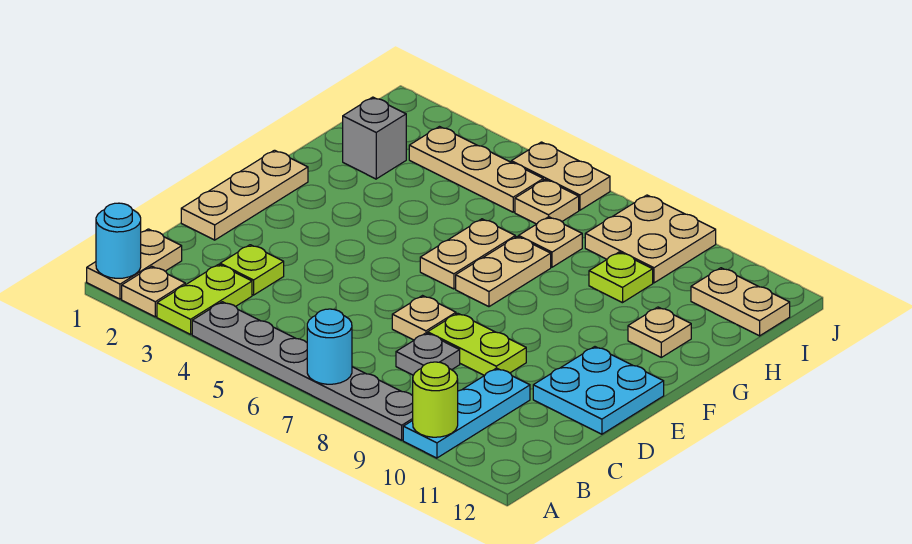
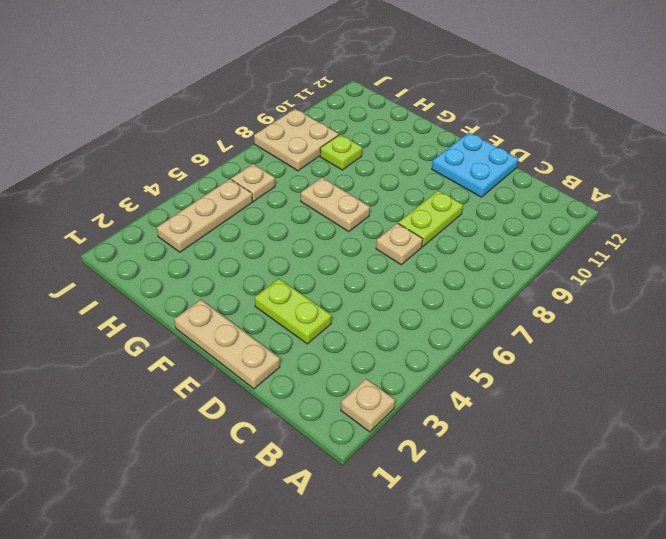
lime 1x2 plate [255,279,332,344] -> lime 1x2 plate moved to [157,264,252,334]
none -> tan 1x2 plate [87,229,182,299]
none -> grey 1x6 plate [192,302,413,440]
none -> cyan 1x3 plate [403,368,530,458]

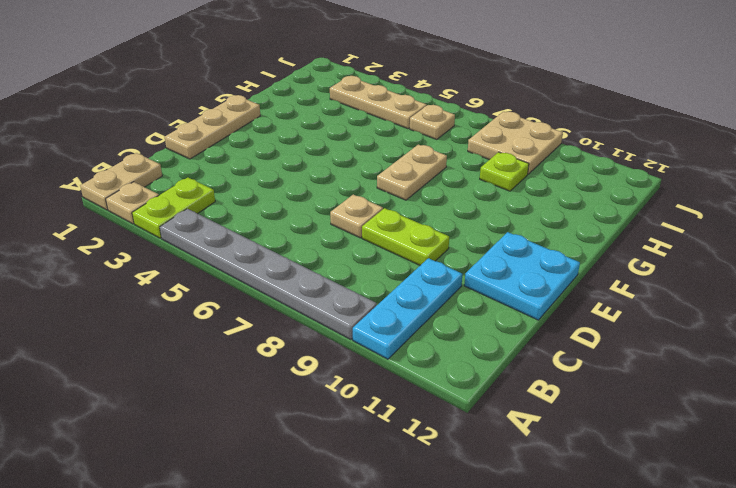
none -> lime 1x1 plate [220,245,284,295]
none -> grey 1x1 plate [396,333,460,375]
none -> tan 1x2 plate [420,219,515,289]

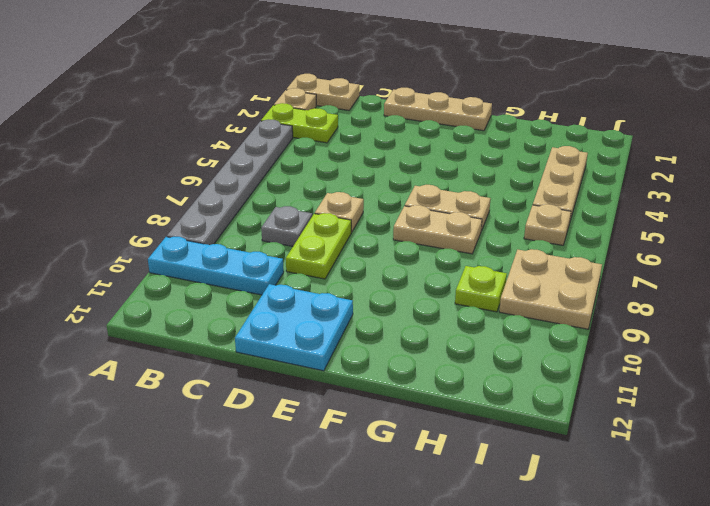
none -> lime 1x1 plate [220,245,284,295]
none -> tan 1x1 plate [628,307,691,357]
none -> grey 1x1 brick [343,97,406,179]

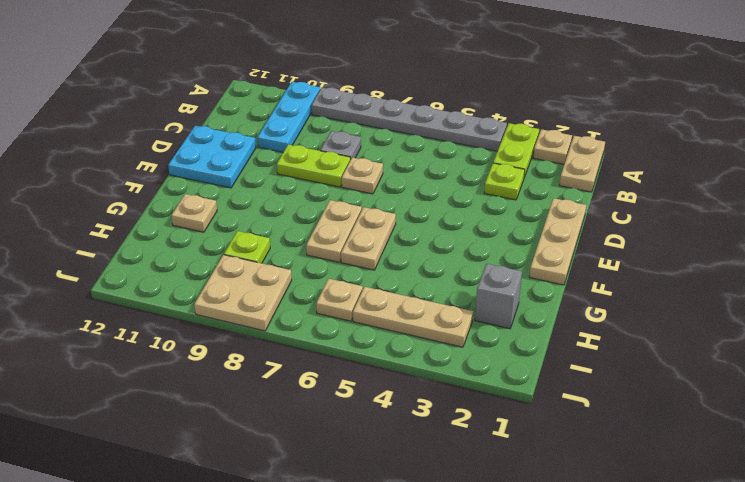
none -> tan 1x1 plate [519,217,582,267]
none -> tan 1x2 plate [691,268,790,336]
none -> tan 1x2 plate [511,142,610,210]

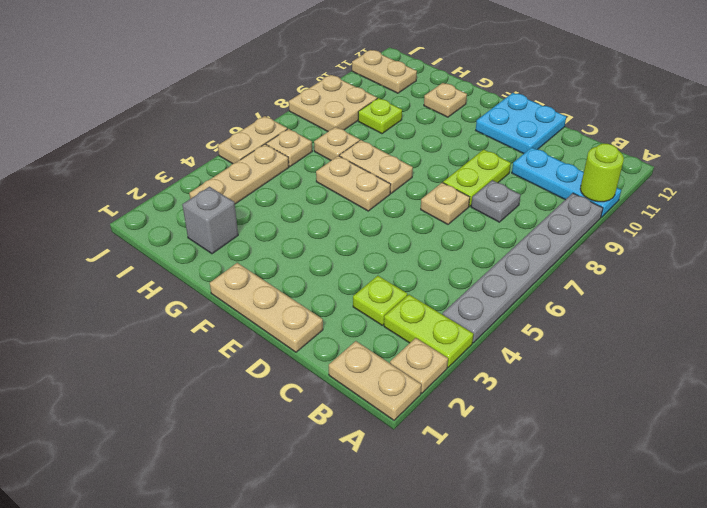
tan 1x2 plate [352,50,417,93] -> tan 1x2 plate turned to [691,268,790,336]
none -> cyan 1x1 round brick [96,203,141,278]
none -> cyan 1x1 round brick [307,309,352,384]

